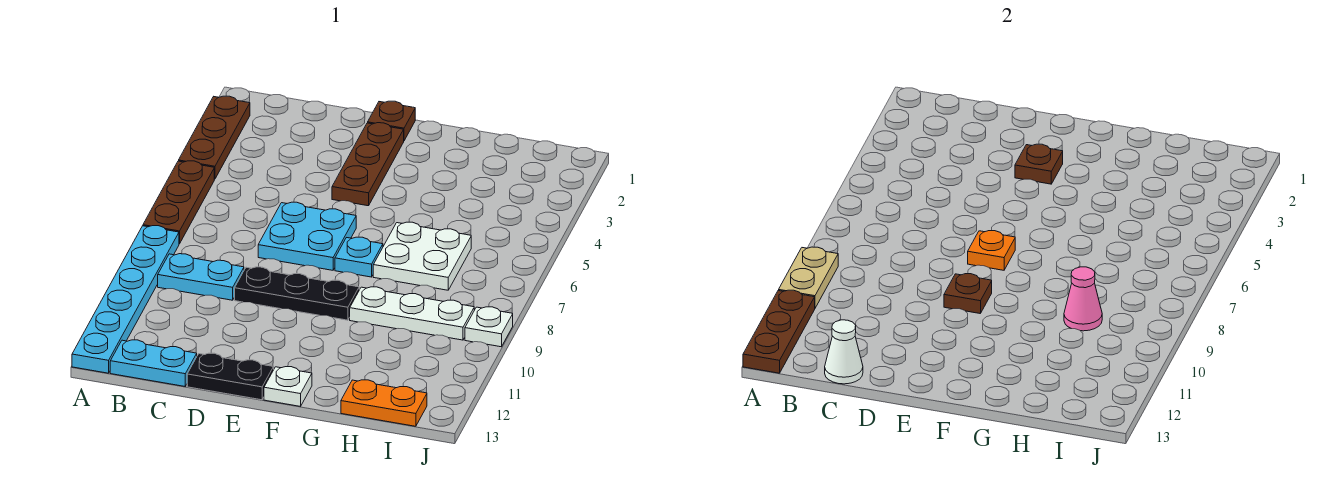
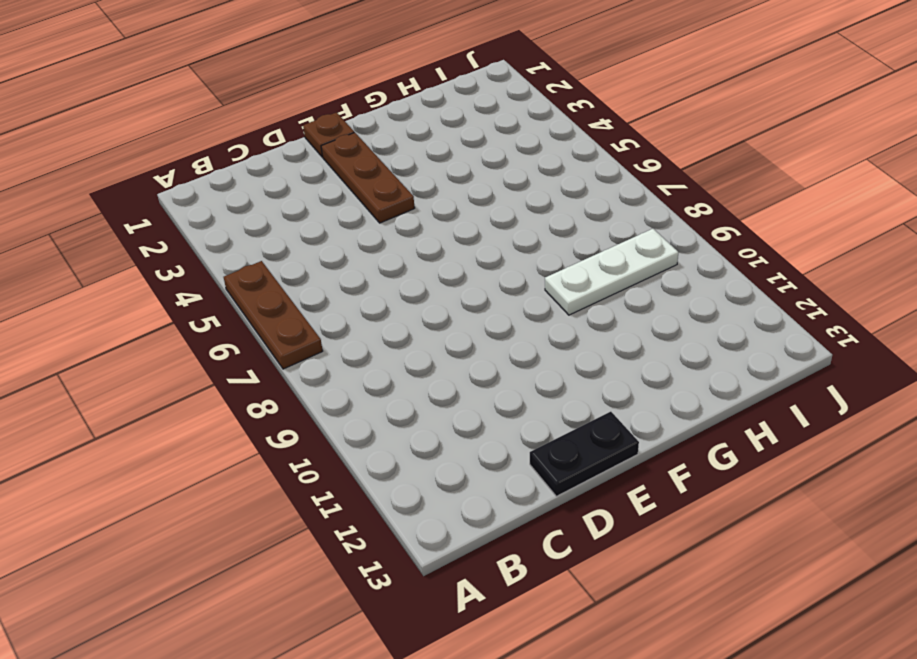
none -> brown 1x3 plate [179,96,250,179]
none -> cyan 1x6 plate [72,226,179,373]
none -> cyan 1x2 plate [158,254,244,300]

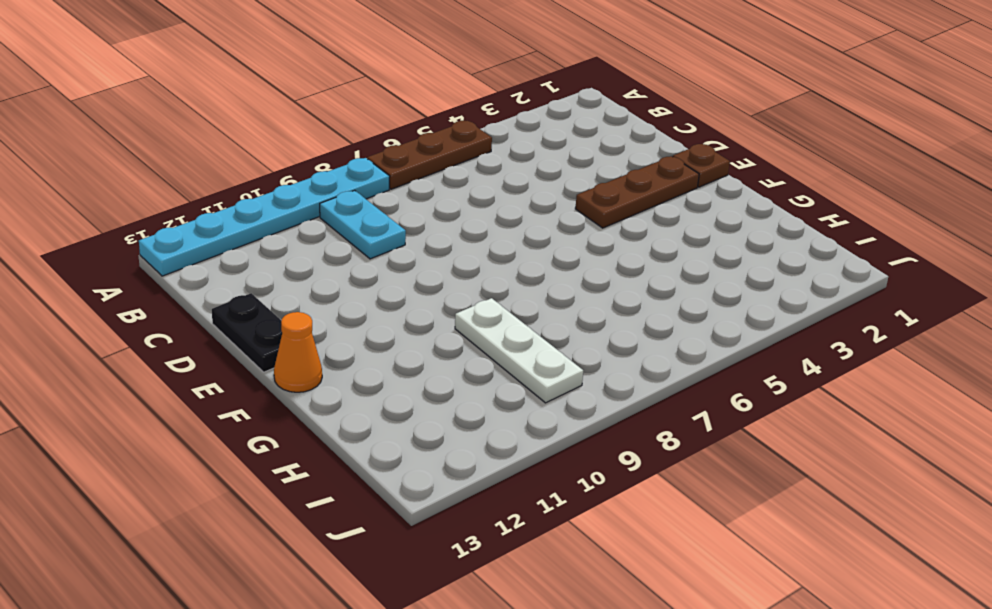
orange 1x1 cone [274,312,322,392] -> white 1x1 plate [264,367,312,406]
none -> brown 1x3 plate [179,96,250,179]
none -> cyan 1x2 plate [110,340,197,386]
none -> cyan 2x2 plate [258,202,356,270]

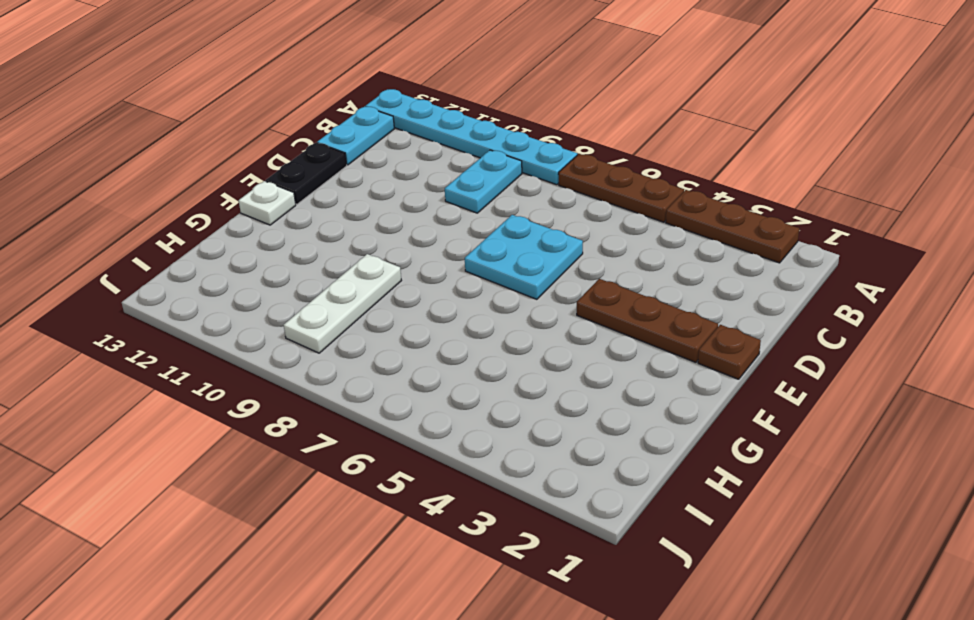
none -> black 1x3 plate [235,267,359,320]
none -> cyan 1x1 plate [335,237,383,277]
none -> white 2x2 plate [373,222,471,290]

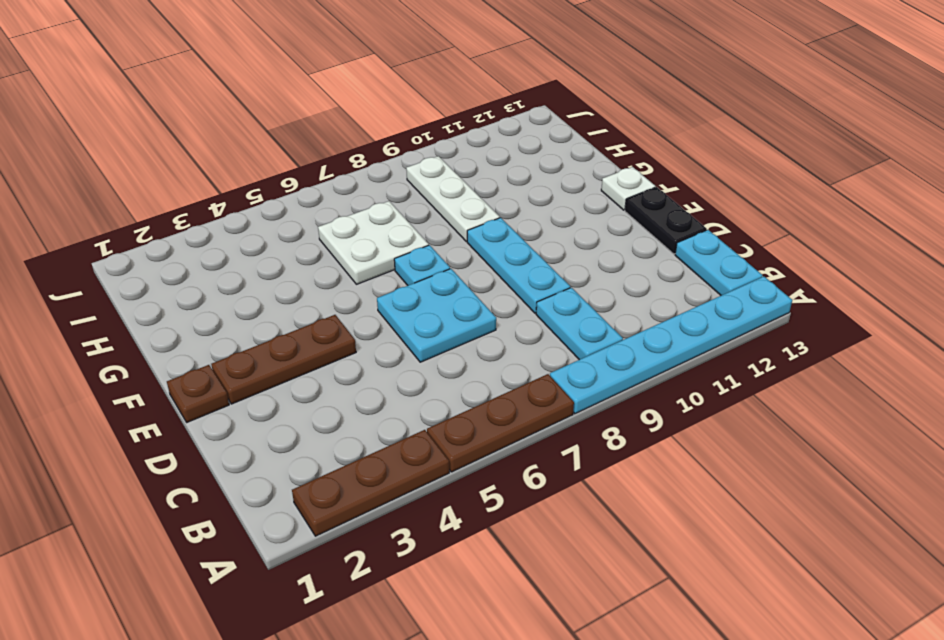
cyan 1x3 plate [467,218,570,313] -> black 1x3 plate [235,267,359,320]
none -> orange 1x2 plate [341,380,427,426]
none -> white 1x1 plate [465,307,513,347]
none -> tan 1x2 plate [779,247,838,308]

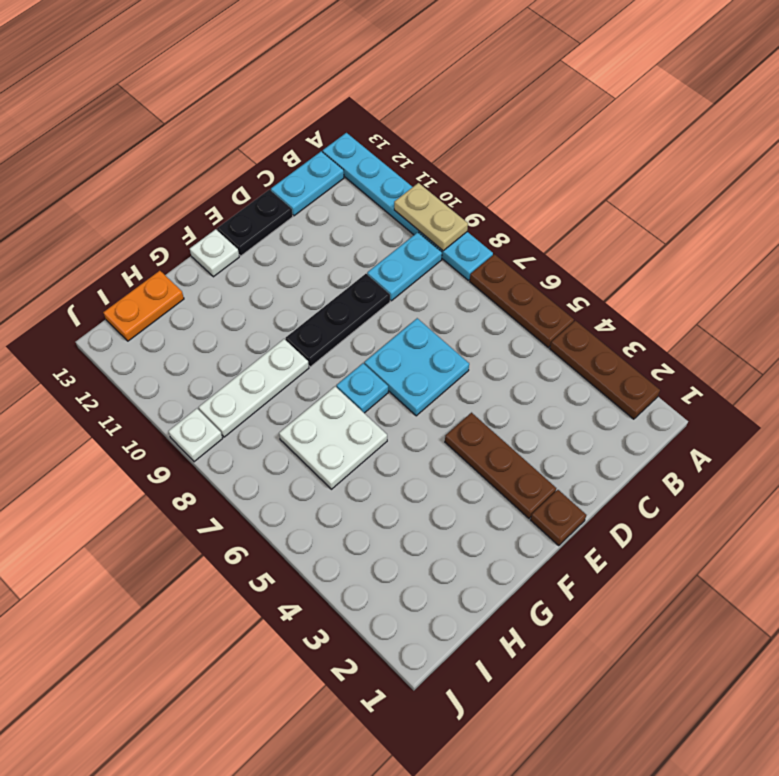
none -> brown 1x3 plate [743,290,815,373]
none -> white 1x1 cone [825,320,863,384]
none -> brown 1x1 plate [1015,144,1063,184]

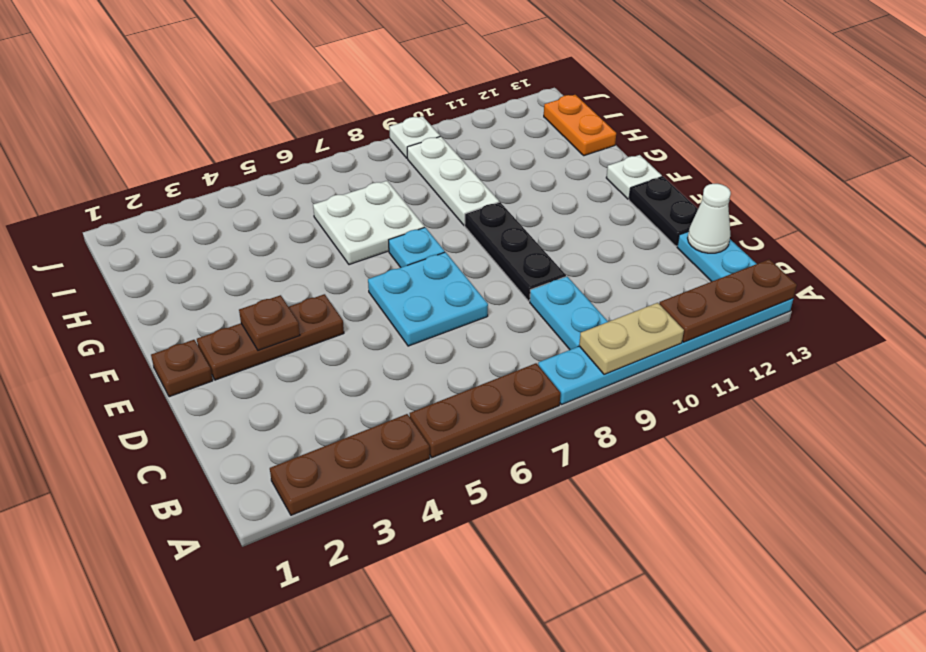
none -> orange 1x1 plate [968,231,1015,270]
none -> brown 1x1 plate [944,274,992,313]
none -> pink 1x1 cone [1064,267,1102,331]

